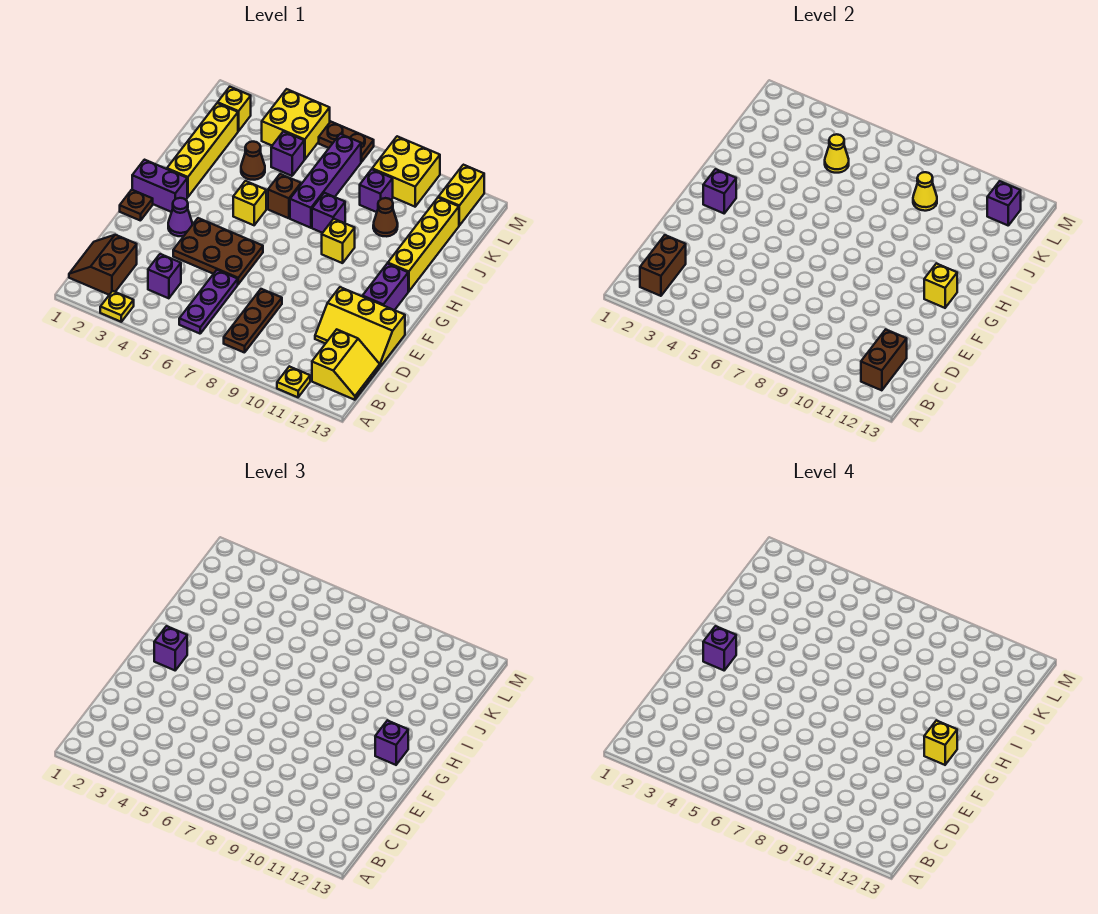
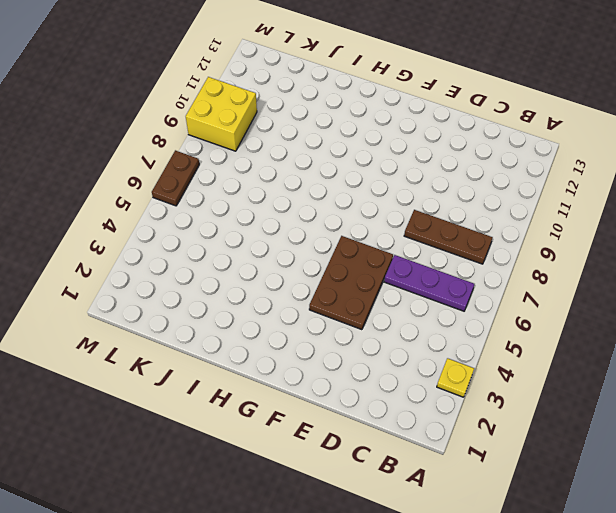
none -> yellow 1x1 plate [277,366,310,397]
none -> brown 2x2 slope [69,235,137,295]
none -> yellow 2x2 slope [312,330,380,400]
none -> purple 1x1 brick [148,254,181,298]

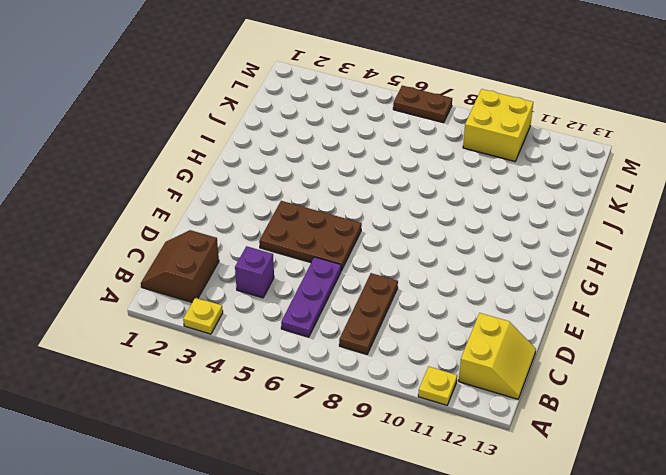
none -> yellow 2x3 slope [315,287,405,367]
none -> brown 1x1 plate [120,190,153,221]
none -> purple 1x1 cone [168,198,192,236]
none -> purple 1x2 brick [363,263,408,310]

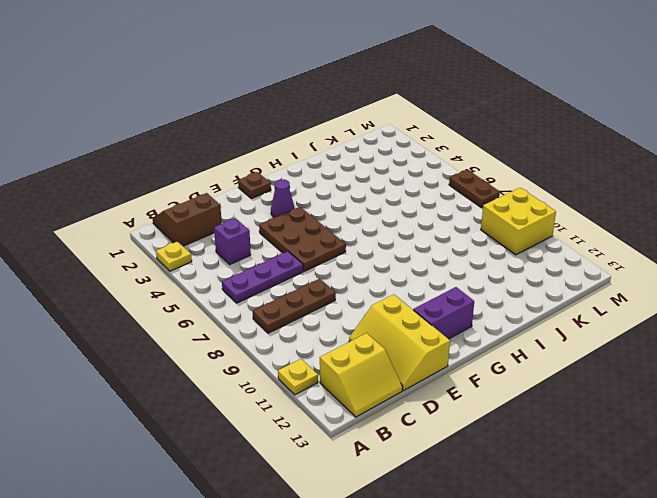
none -> purple 1x2 brick [132,160,187,212]
none -> yellow 1x4 brick [167,103,238,197]
none -> yellow 1x1 brick [233,181,266,225]
none -> yellow 1x1 brick [322,219,355,263]

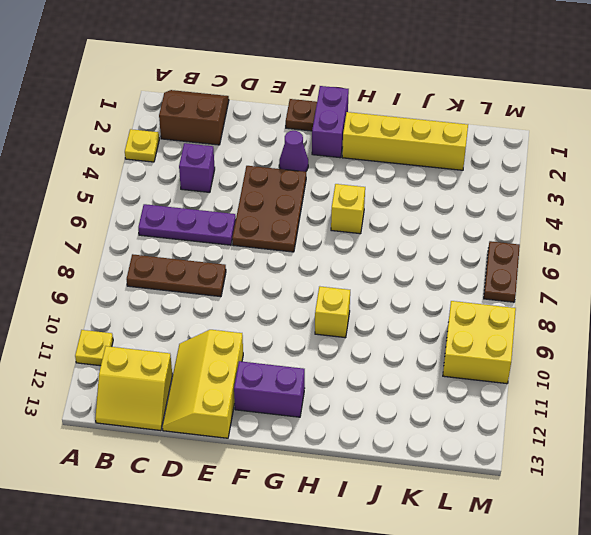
none -> yellow 1x4 brick [388,198,459,292]
none -> brown 1x1 brick [268,174,301,218]
none -> purple 1x4 brick [290,134,361,228]
none -> purple 1x1 brick [312,193,345,233]

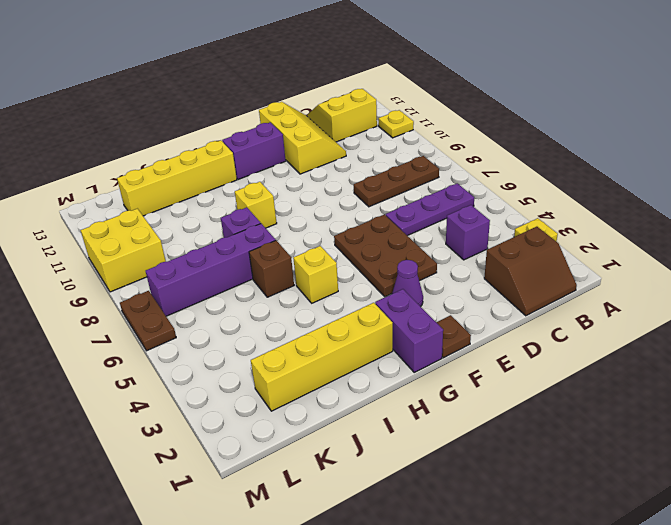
none -> brown 1x1 cone [241,142,265,180]
none -> brown 1x1 cone [373,198,398,236]
none -> purple 1x1 brick [271,131,304,176]
none -> purple 1x1 brick [360,169,393,212]

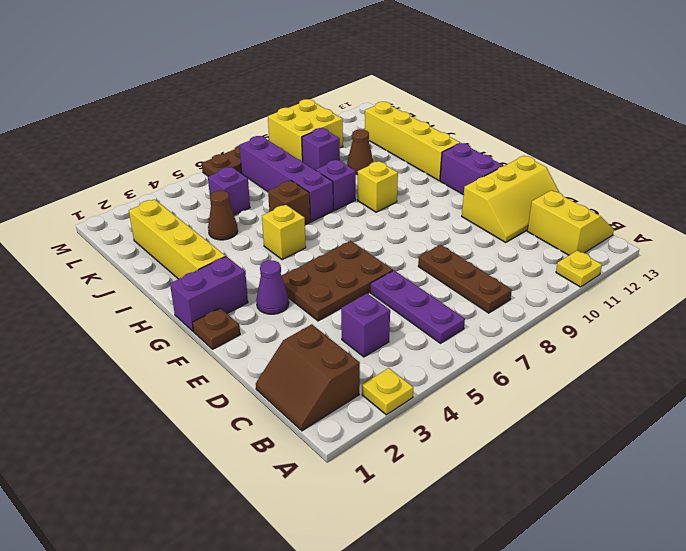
none -> yellow 1x1 brick [218,87,251,131]
none -> yellow 2x2 brick [262,89,330,160]
none -> yellow 1x2 brick [438,165,484,225]
none -> brown 1x2 brick [640,235,686,296]

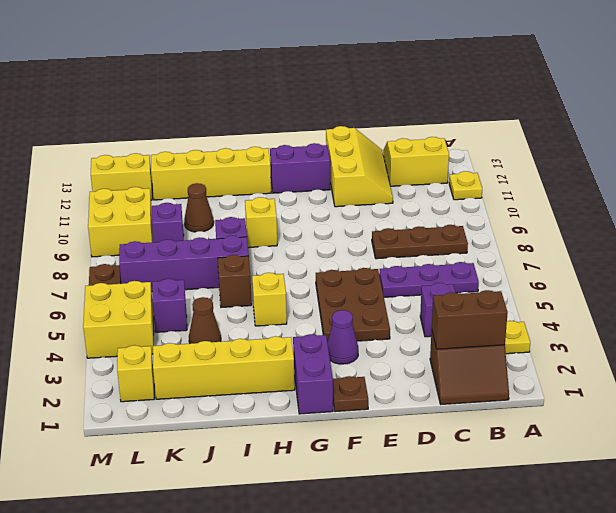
none -> brown 1x2 brick [861,330,907,390]
none -> purple 1x1 brick [703,169,736,213]
none -> yellow 1x1 brick [924,263,957,308]
none -> yellow 1x1 cone [825,134,849,173]

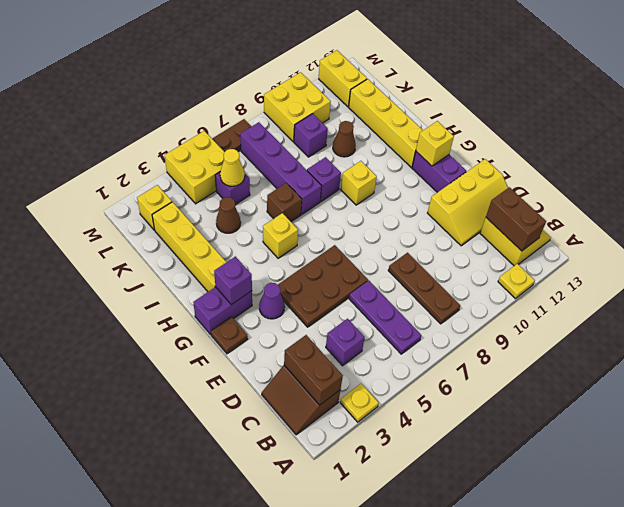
none -> yellow 1x1 cone [913,172,937,211]
none -> purple 1x1 brick [987,181,1021,225]
none -> purple 1x1 brick [154,626,187,670]
none -> purple 1x1 brick [375,720,408,765]

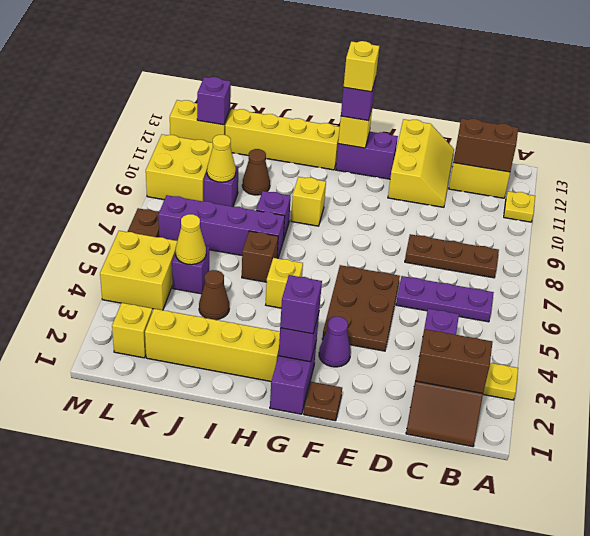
none -> purple 1x1 brick [703,626,736,670]

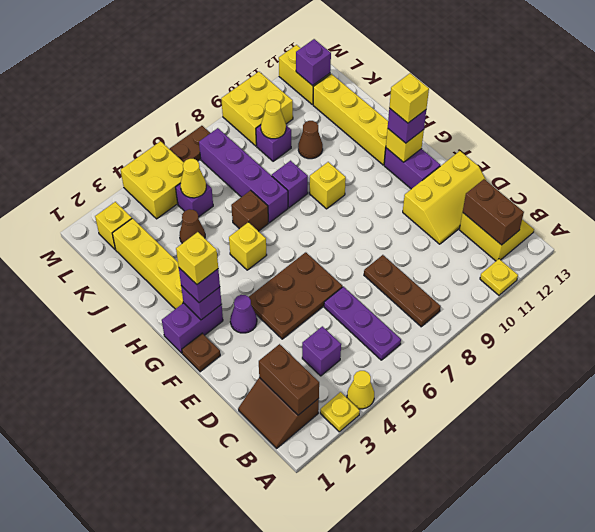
yellow 1x1 cone [347,371,374,409] -> none
yellow 1x1 brick [176,232,218,284] -> purple 1x1 brick [703,626,736,670]

